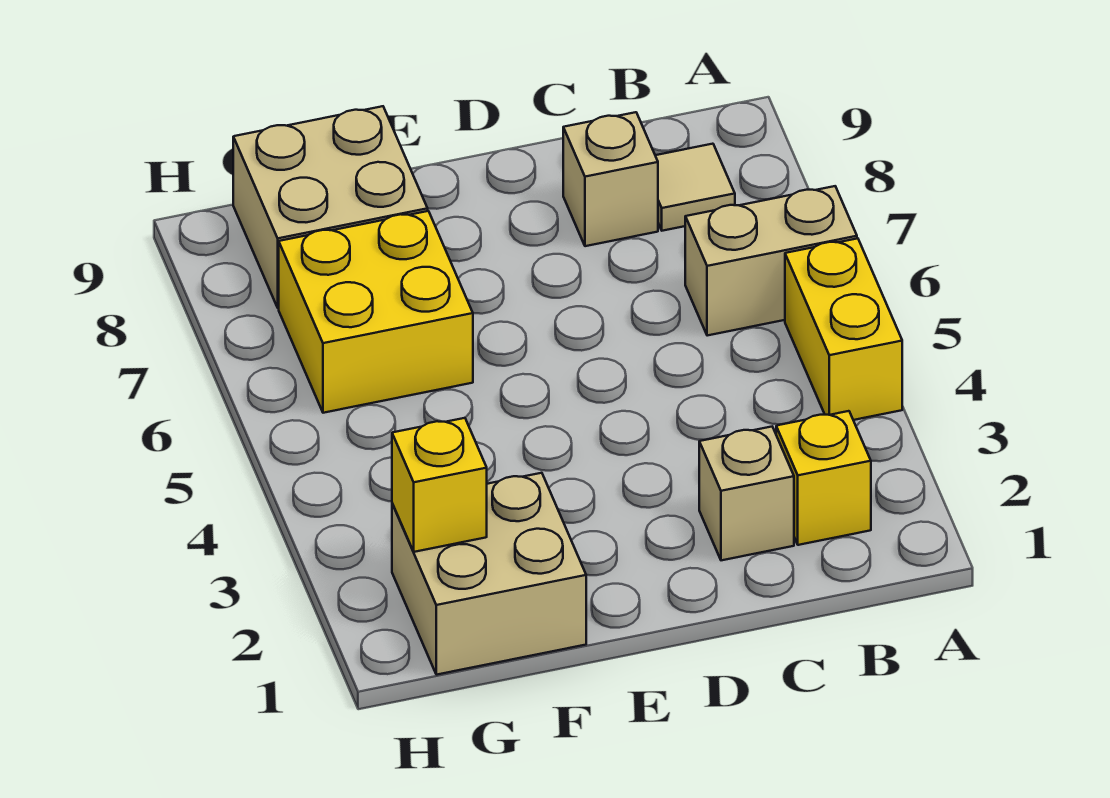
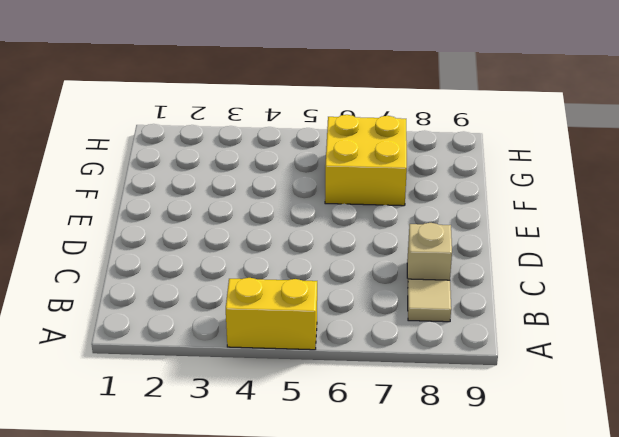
none -> tan 1x2 brick [685,186,857,336]
none -> yellow 1x1 brick [776,411,871,545]

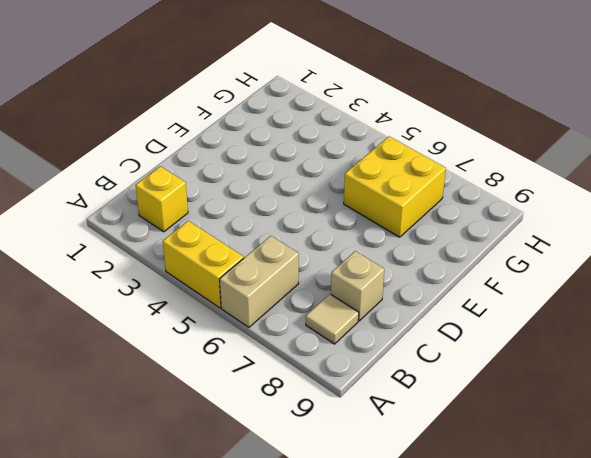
none -> tan 1x1 brick [699,427,794,560]
none -> tan 2x2 brick [392,473,586,675]

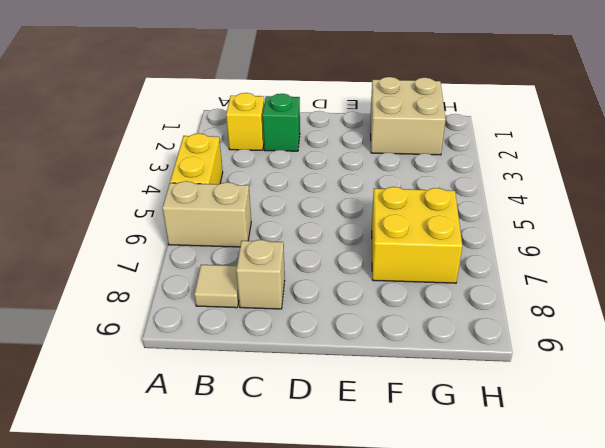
green 1x1 brick [263,94,300,151] -> tan 1x1 brick [699,427,794,560]
none -> tan 2x2 brick [233,106,428,308]
none -> yellow 1x1 brick [392,418,487,552]

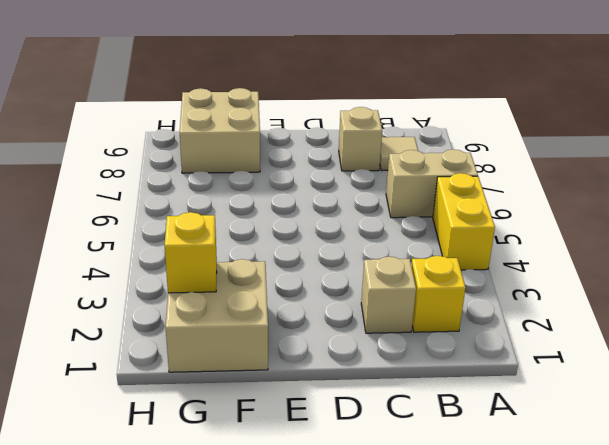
none -> yellow 2x2 brick [279,211,473,413]

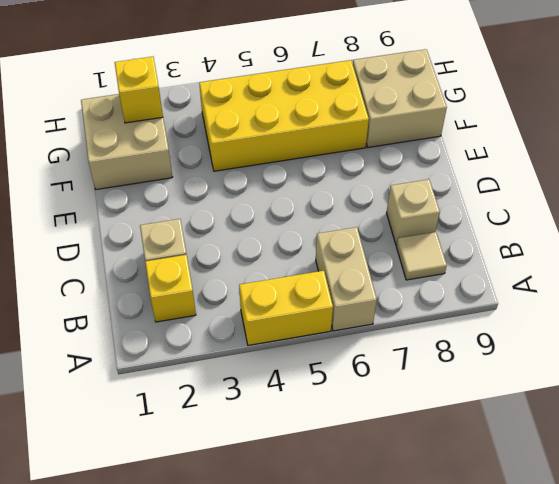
yellow 2x4 brick [199,60,369,171] -> yellow 2x2 brick [279,211,473,413]

